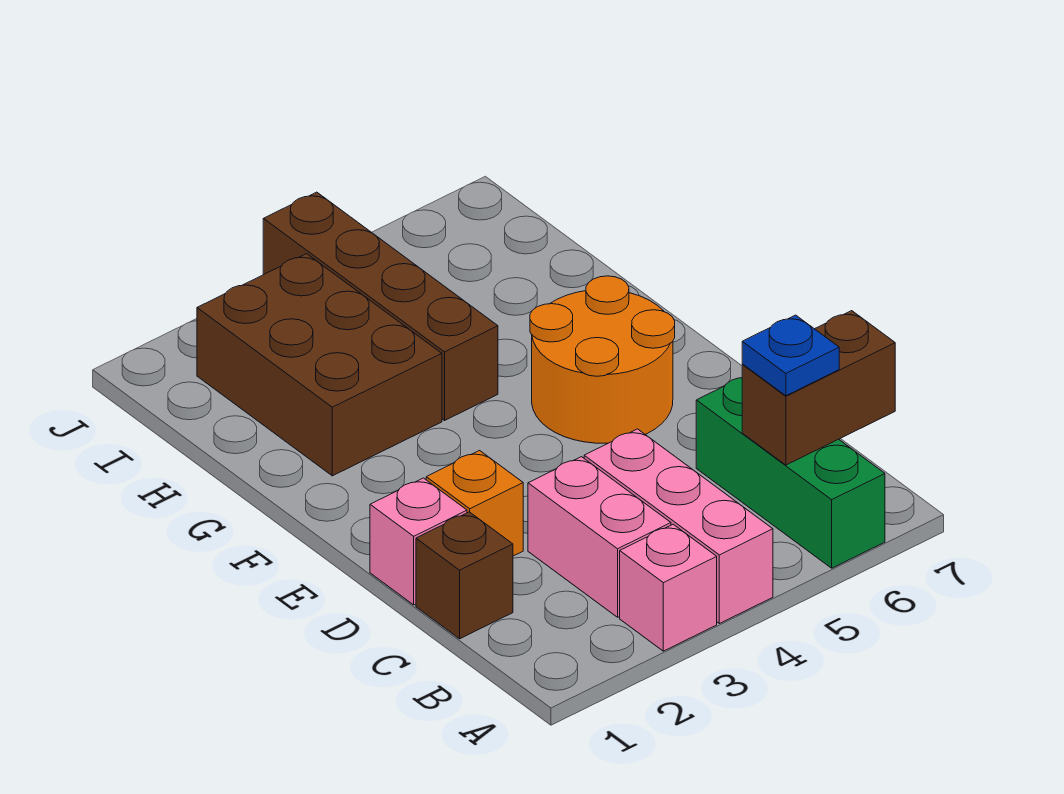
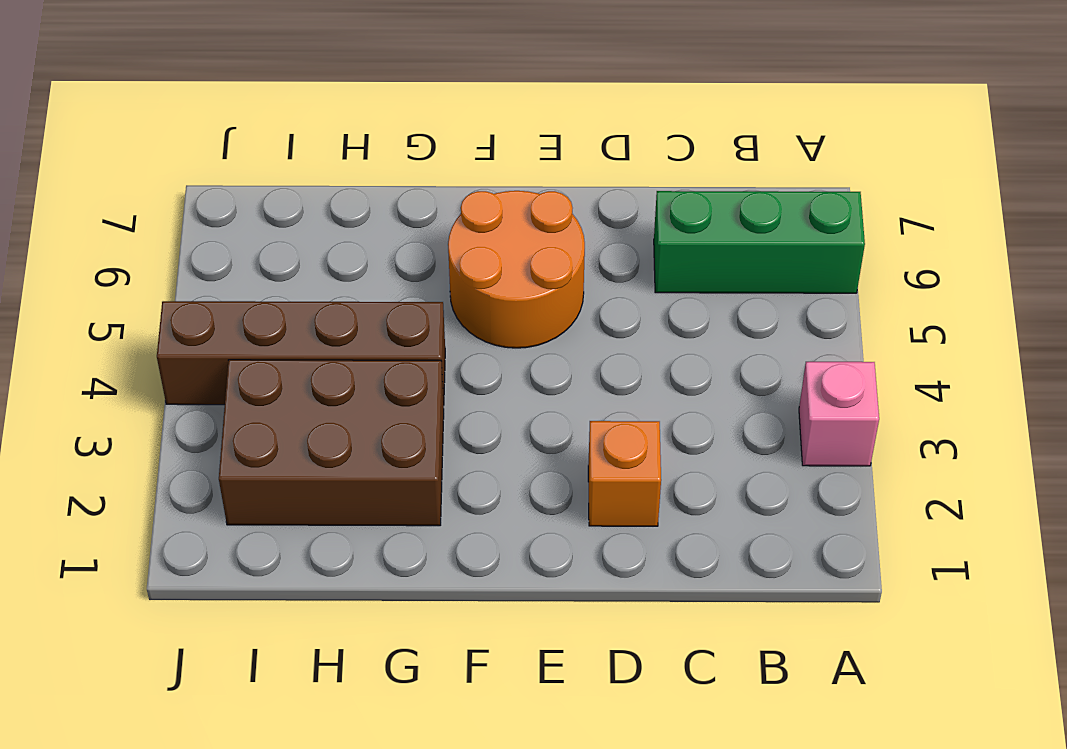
none -> pink 1x3 brick [584,429,773,624]
none -> pink 1x2 brick [528,457,671,617]
none -> brown 1x1 brick [416,512,513,639]

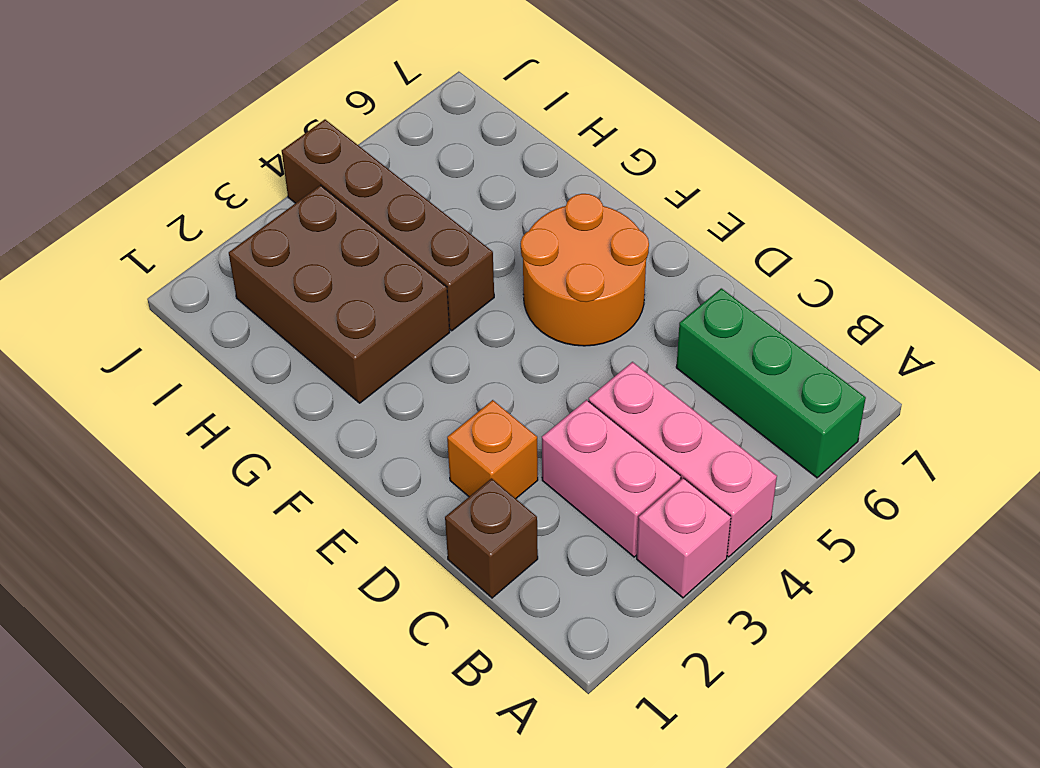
none -> pink 1x1 brick [370,478,467,605]
none -> brown 1x2 brick [742,311,895,465]
none -> blue 1x1 plate [742,315,839,396]

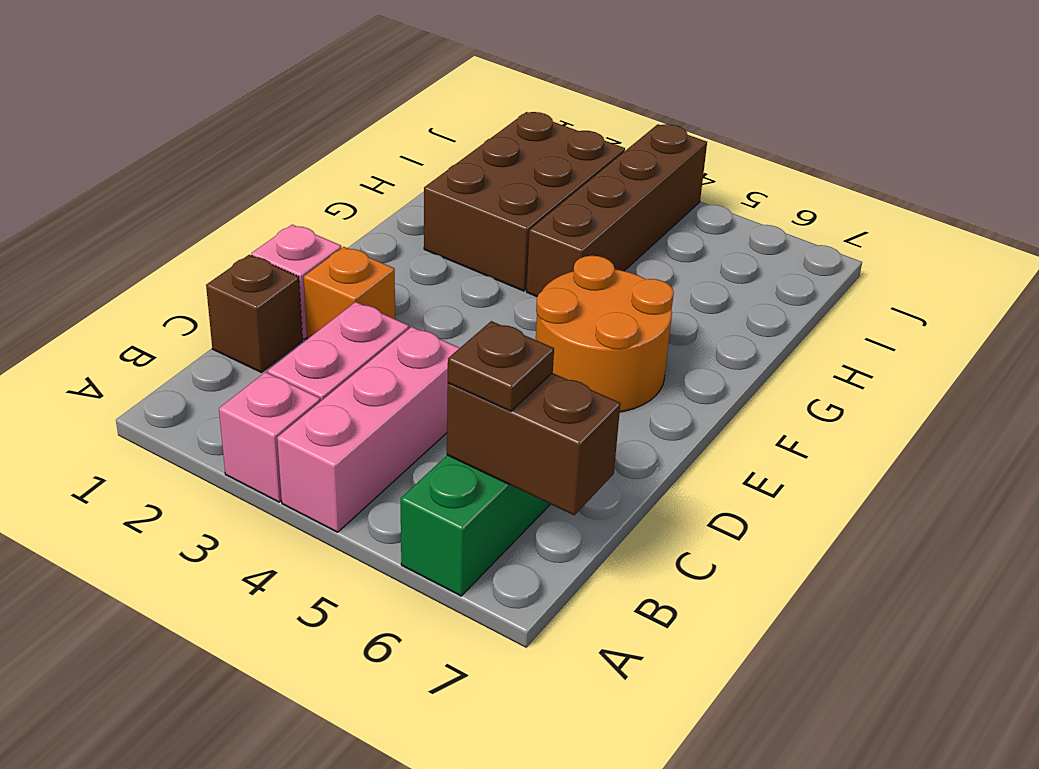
brown 1x1 plate [448,321,554,411] -> blue 1x1 plate [742,315,839,396]

